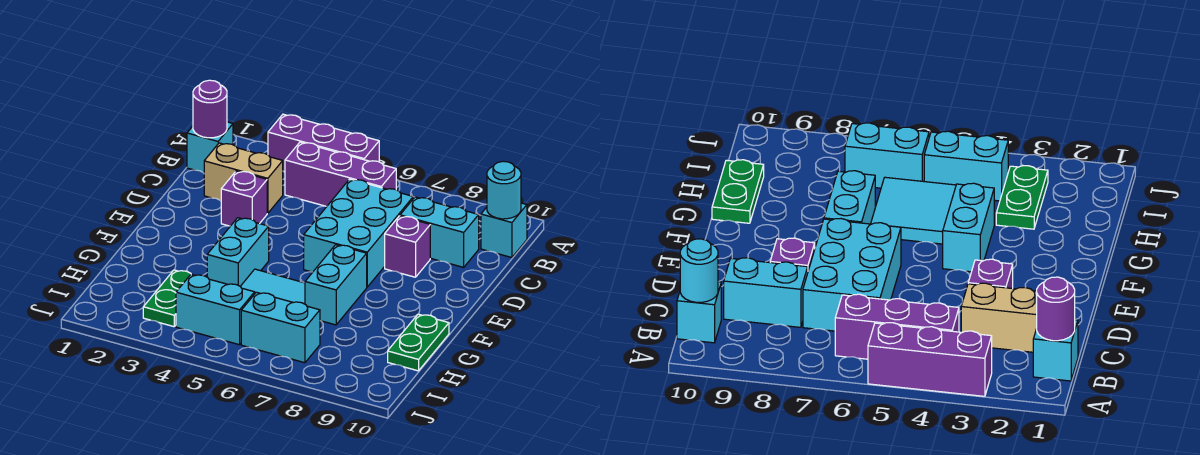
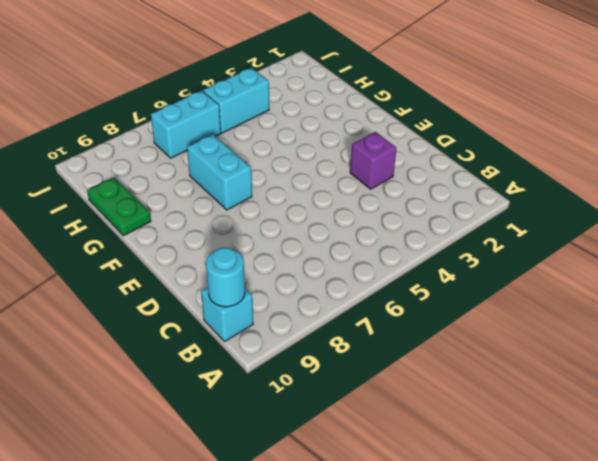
none -> purple 1x3 brick [268,114,379,172]
none -> cyan 1x1 brick [187,122,233,173]
none -> purple 1x3 brick [285,142,396,206]

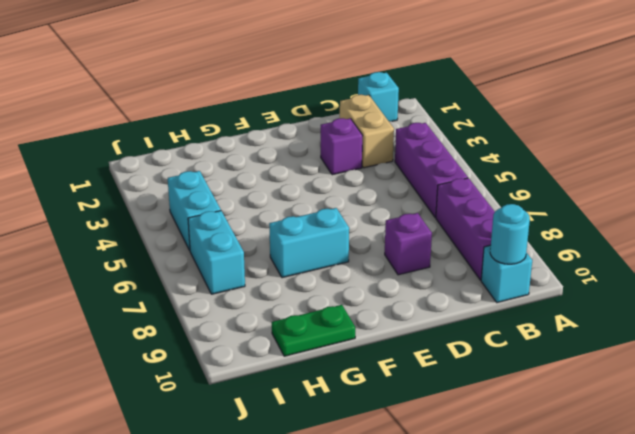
purple 1x3 brick [436,178,495,280] -> purple 1x3 brick moved to [268,114,379,172]
none -> cyan 2x3 brick [304,179,413,287]
none -> cyan 1x2 brick [400,197,479,267]
none -> cyan 1x2 brick [207,218,269,286]

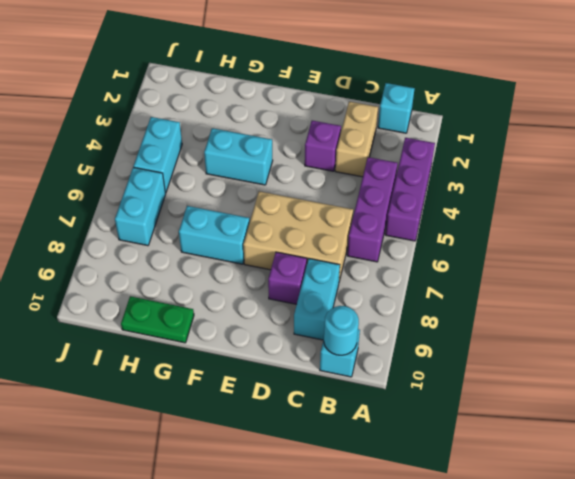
tan 2x3 brick [243,191,353,281] -> cyan 2x3 brick [304,179,413,287]
none -> cyan 2x2 tile [240,269,305,304]
none -> green 1x2 plate [143,270,191,327]
none -> purple 1x1 round brick [193,80,227,138]

